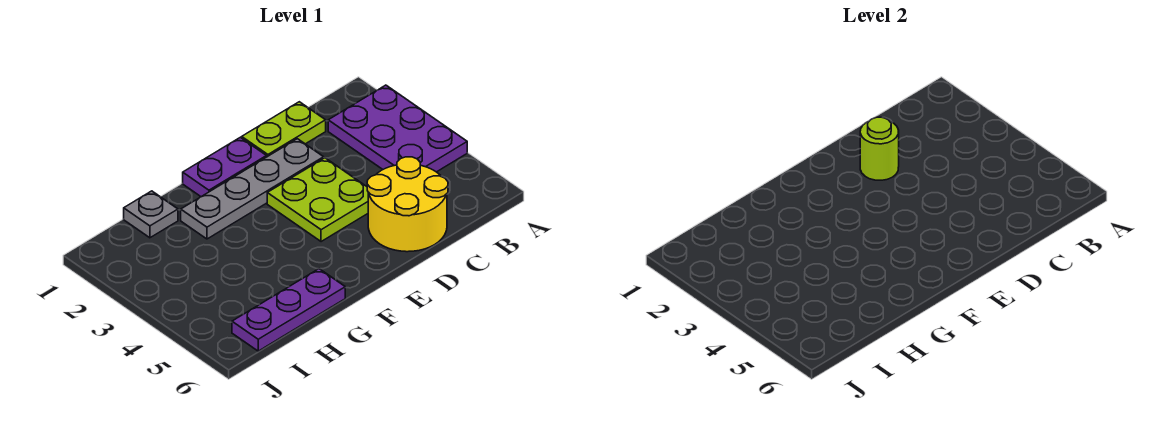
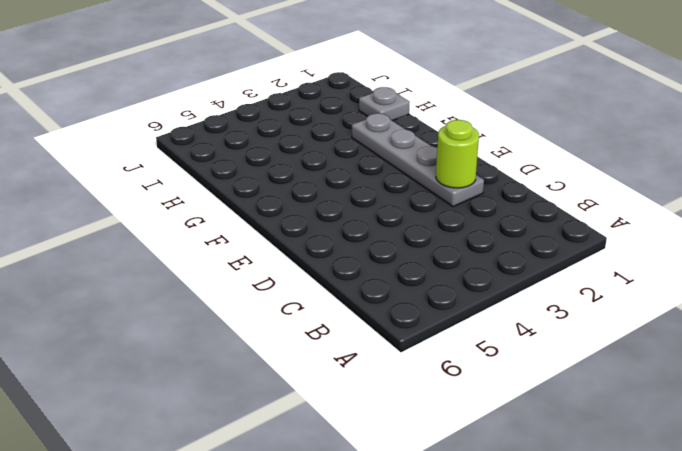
none -> purple 2x3 plate [328,85,467,172]
none -> lime 1x2 plate [242,102,326,157]

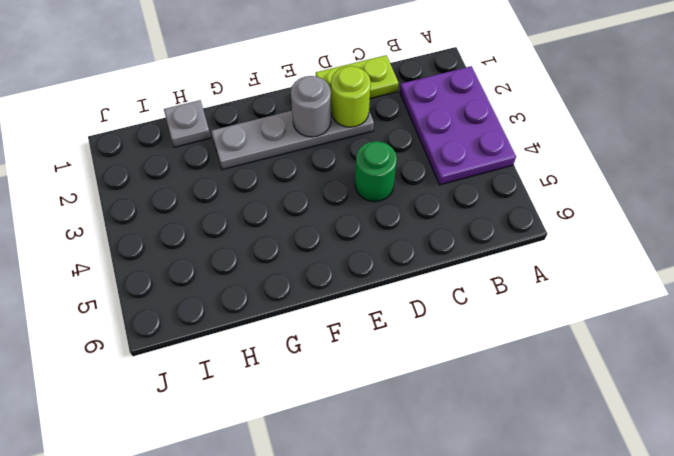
green 1x1 round brick [355,141,397,202] -> lime 2x2 plate [267,158,369,242]
grey 1x1 round brick [291,76,331,137] -> none
none -> yellow 2x2 round brick [367,157,448,252]
none -> purple 1x2 plate [183,137,267,197]

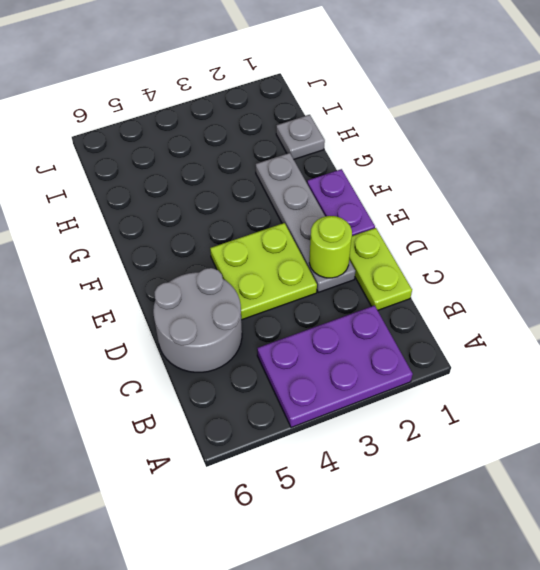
grey 2x2 round brick [153,268,242,372] -> yellow 2x2 round brick [367,157,448,252]
none -> purple 1x3 plate [232,269,345,351]

